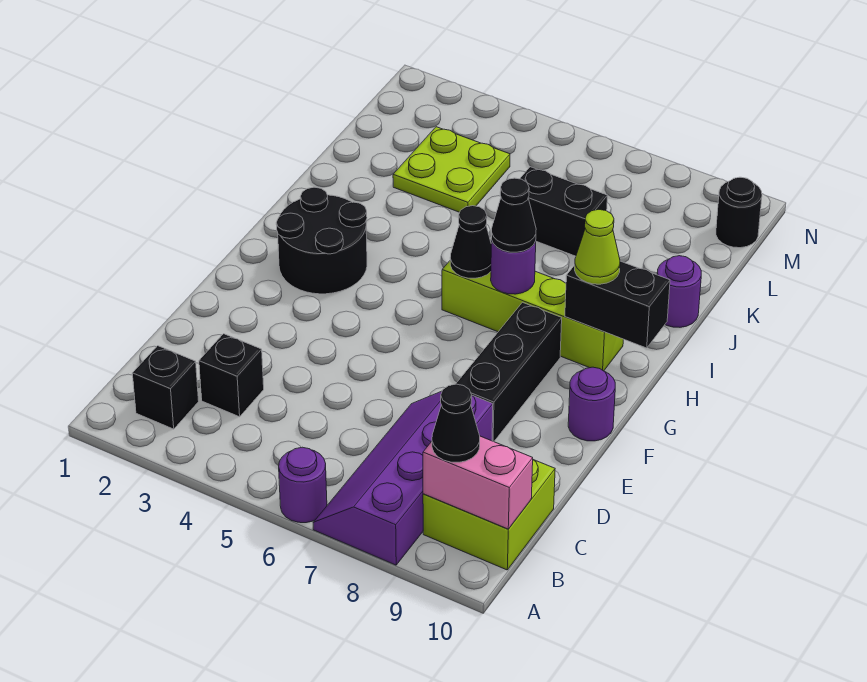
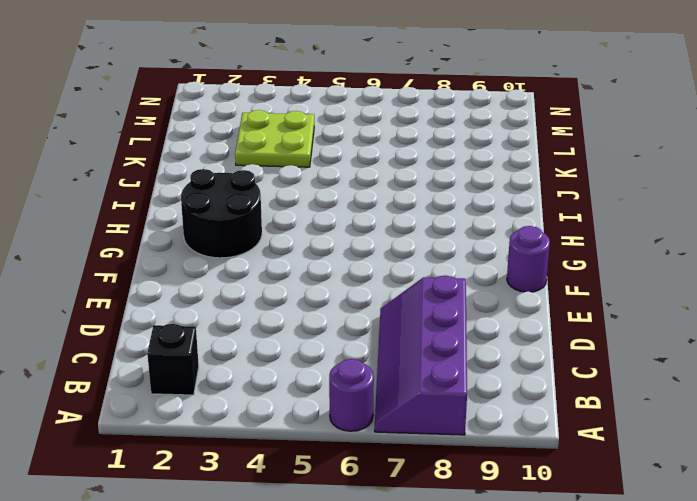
none -> lime 2x2 brick [423,460,555,570]
none -> black 1x1 brick [199,334,264,417]
none -> black 1x3 brick [456,302,562,442]

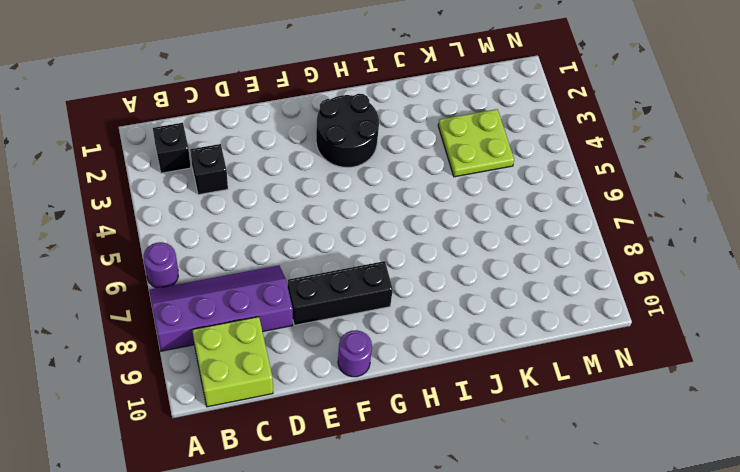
none -> lime 1x4 brick [442,261,623,371]
none -> purple 1x1 round brick [657,256,701,327]
none -> black 1x2 brick [520,167,607,256]

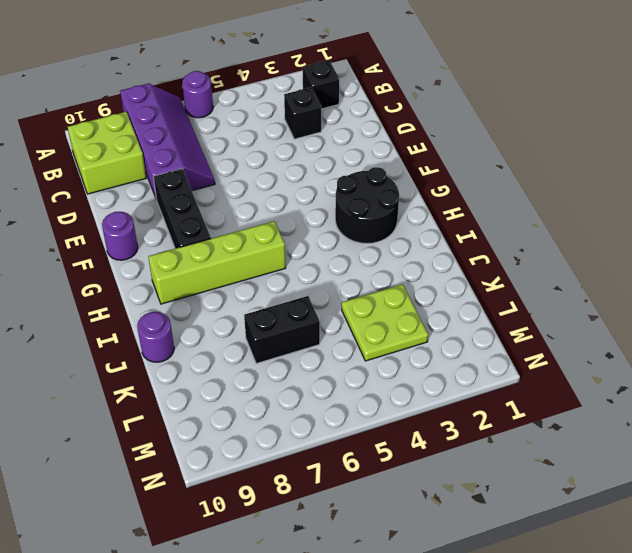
none -> black 1x1 round brick [716,177,762,248]
none -> pink 1x2 brick [423,436,533,529]
none -> black 1x1 cone [450,206,491,278]

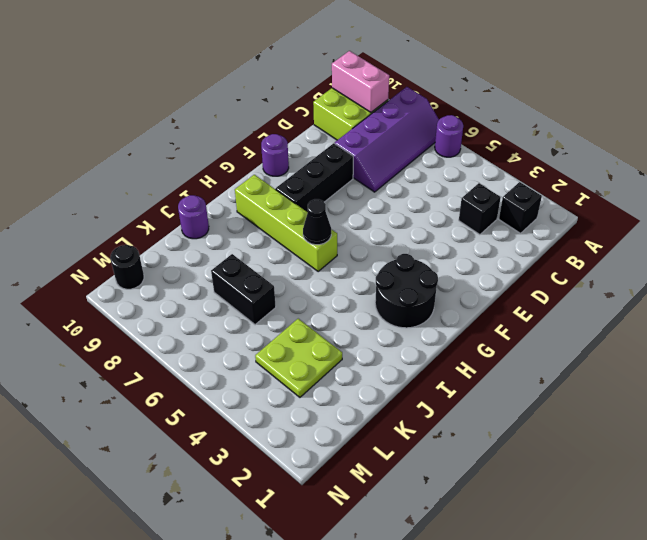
none -> purple 1x1 round brick [491,240,536,294]
none -> black 1x2 brick [565,261,670,348]
none -> black 1x1 cone [432,384,480,462]

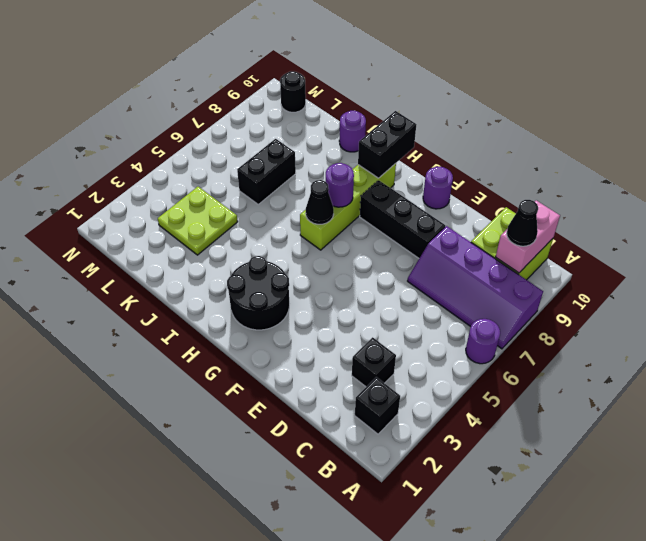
none -> black 1x1 cone [491,178,536,252]
none -> lime 1x1 cone [575,210,620,284]

